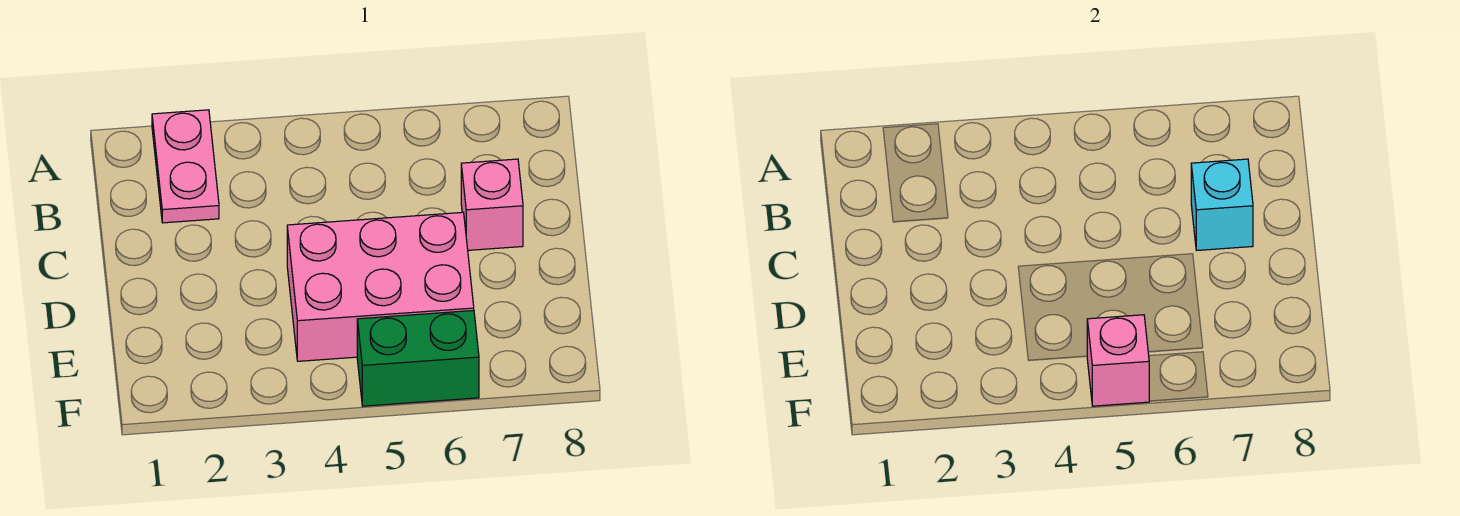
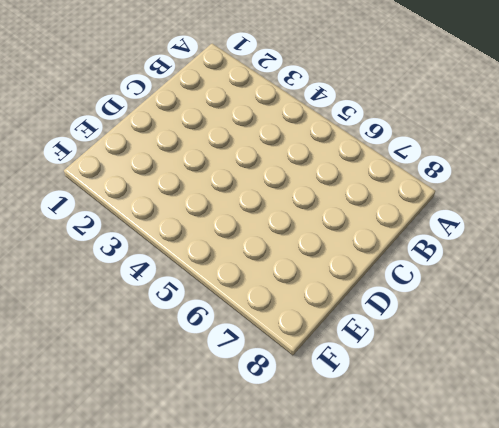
none -> pink 1x2 plate [152,110,219,223]
none -> pink 1x1 brick [461,159,523,250]

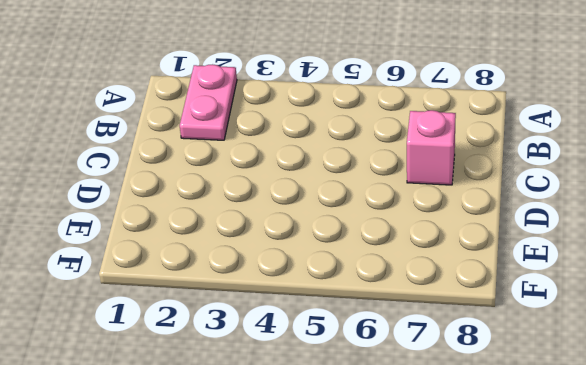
none -> pink 2x3 brick [287,212,474,361]
none -> green 1x2 brick [357,310,479,406]

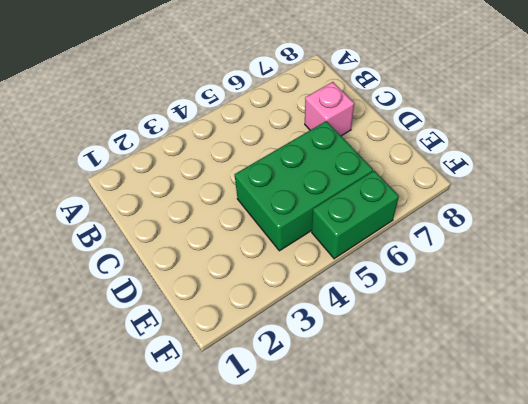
green 2x3 brick [235,121,373,251] -> pink 2x3 brick [287,212,474,361]
none -> pink 1x2 plate [152,110,219,223]
none -> cyan 1x1 brick [1191,159,1253,250]

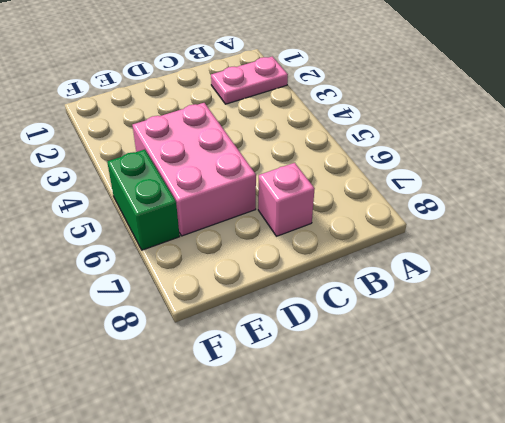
none -> cyan 1x1 brick [1191,159,1253,250]
none -> pink 1x1 brick [1087,315,1149,406]

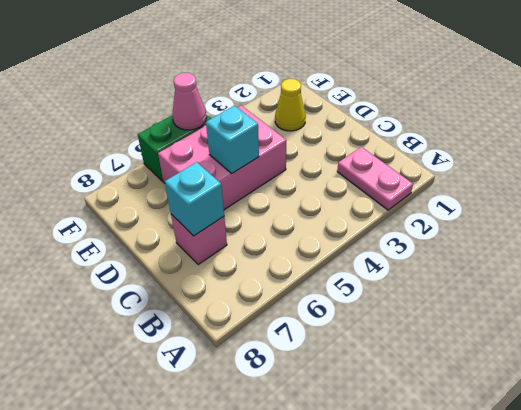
cyan 1x1 brick [206,106,259,173] -> none
yellow 1x1 cone [275,79,306,131] -> none
pink 1x1 cone [172,73,206,130] -> pink 1x1 brick [1087,315,1149,406]

